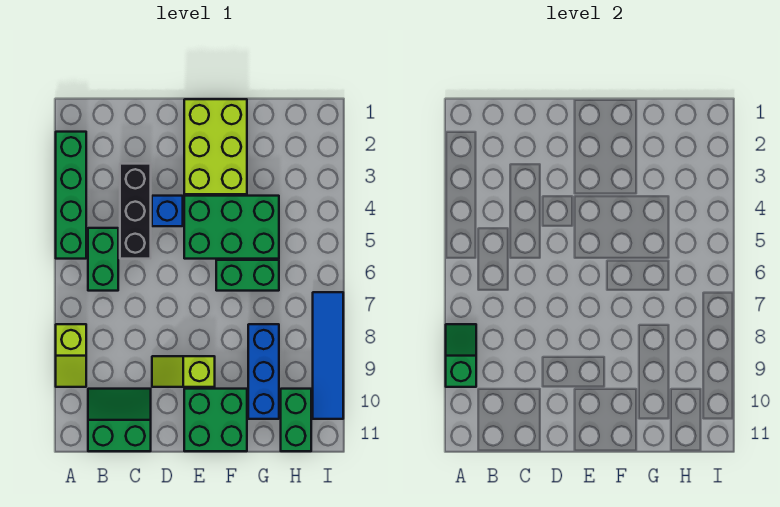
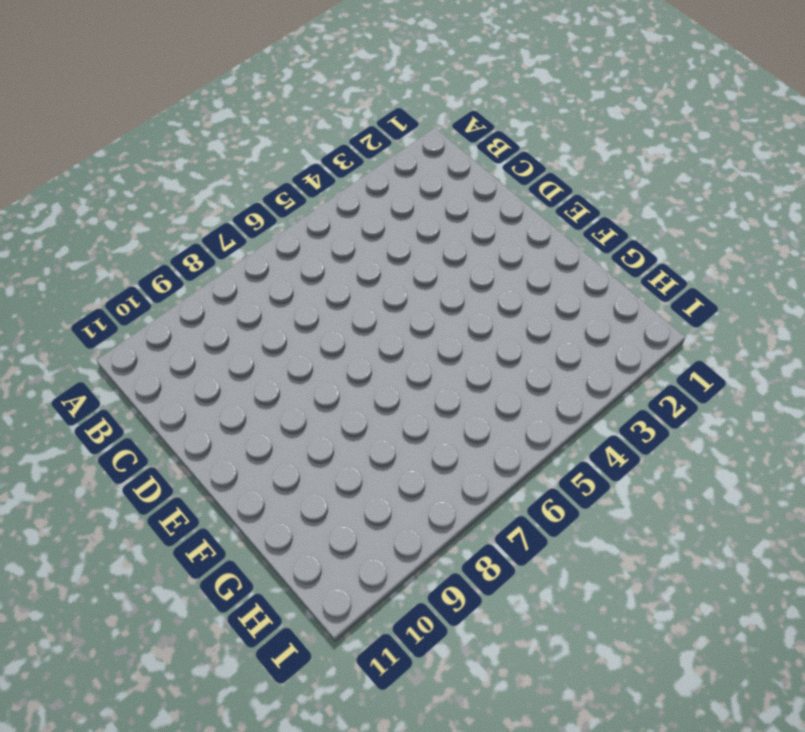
none -> green 1x4 brick [56,132,86,259]
none -> lime 1x2 slope [56,324,86,387]
none -> green 1x2 brick [88,228,118,291]

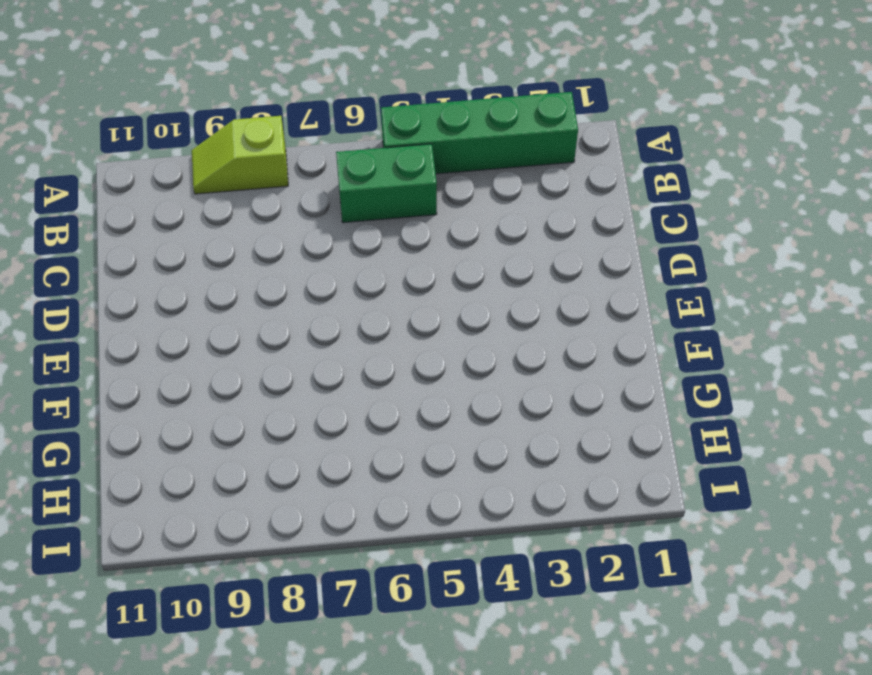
none -> green 2x2 slope [88,389,151,451]
none -> black 1x3 brick [120,164,151,259]
none -> blue 1x1 brick [152,196,183,226]

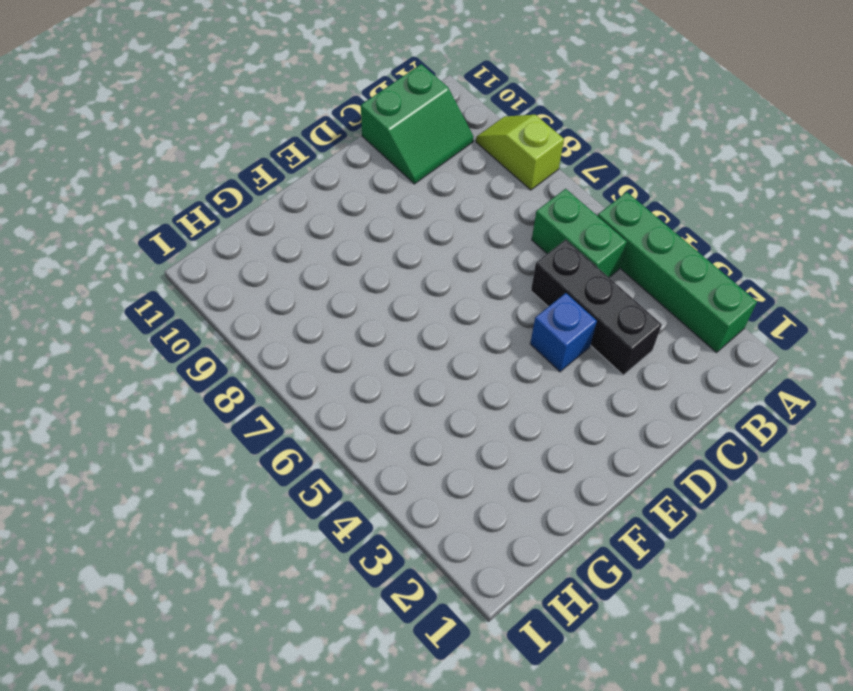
none -> lime 1x2 slope [152,356,215,387]
none -> lime 2x3 brick [184,99,247,194]
none -> green 2x3 brick [184,196,279,259]

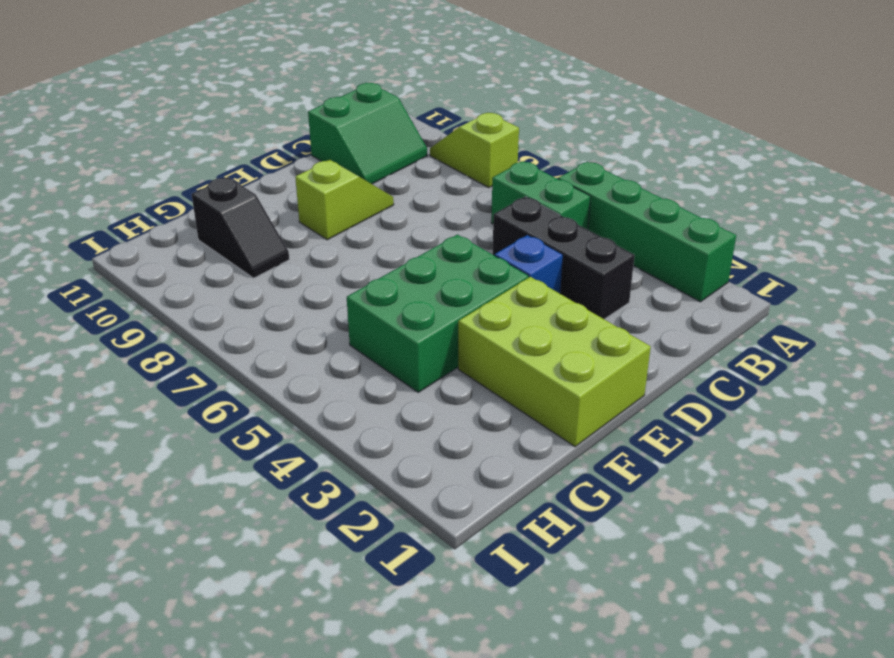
black 1x2 slope [192,177,289,278] -> blue 1x3 brick [248,324,279,419]
none -> green 2x2 brick [184,389,247,451]
none -> green 1x2 brick [216,260,279,291]
none -> green 1x2 brick [281,389,311,451]

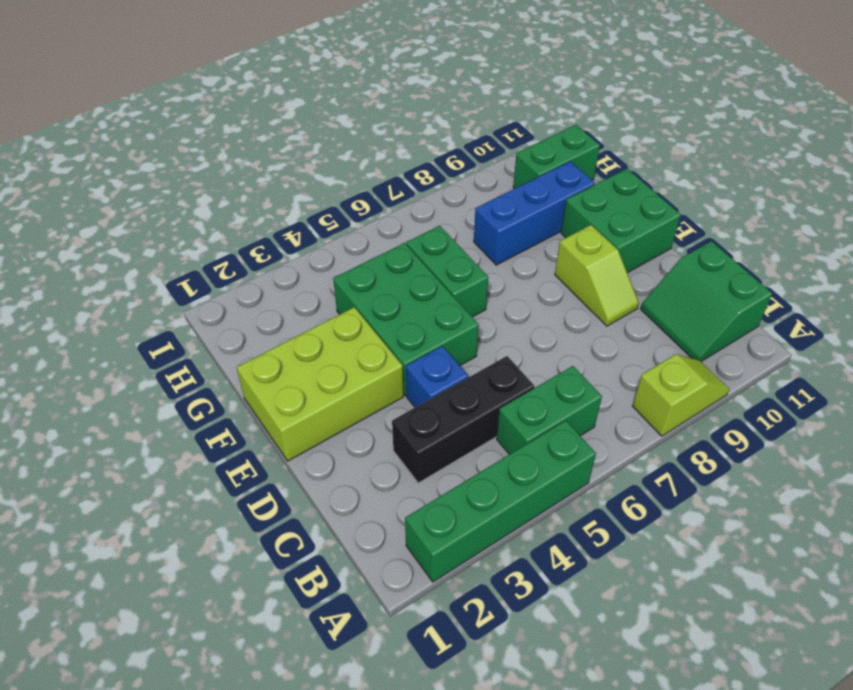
none -> blue 1x4 tile [313,292,343,419]
none -> green 1x2 slope [446,324,476,387]

